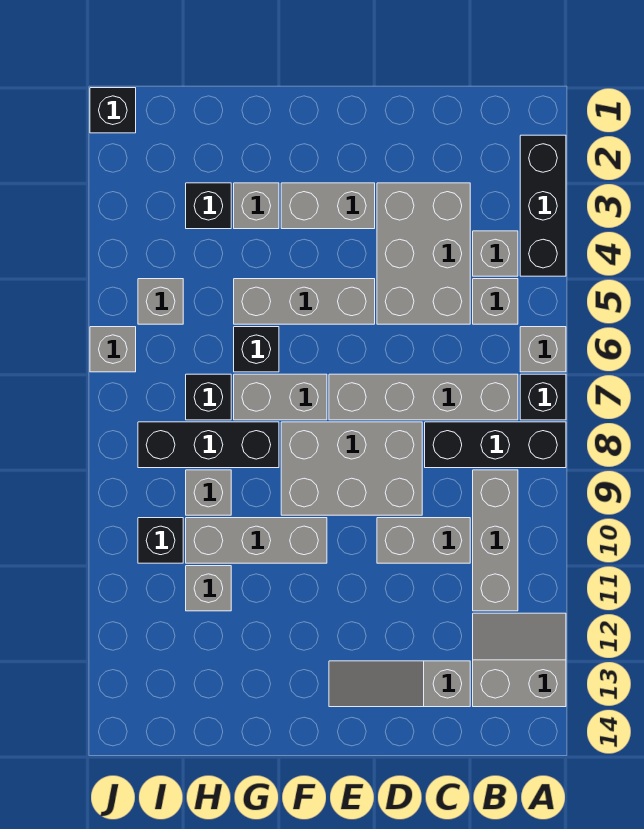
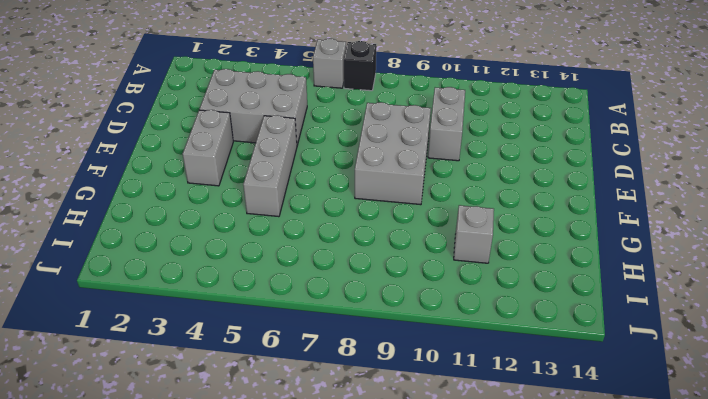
none -> black 1x3 brick [520,135,566,276]
none -> black 1x3 brick [425,422,566,468]
none -> grey 2x2 slope [473,613,566,707]

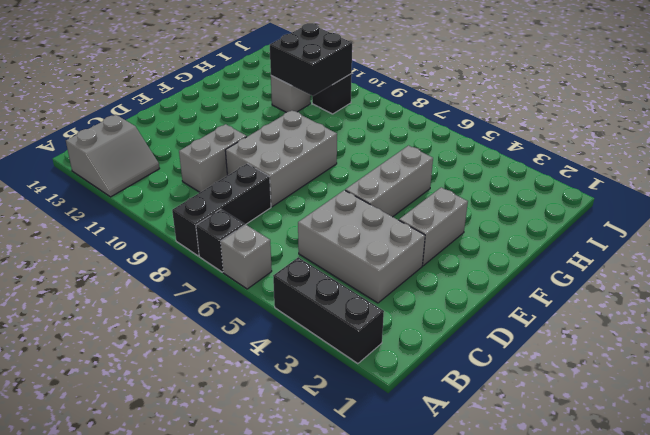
black 2x2 brick [270,23,352,96] -> none
none -> grey 1x1 brick [473,231,518,276]
none -> grey 1x1 brick [473,279,518,324]
none -> grey 1x4 brick [329,374,518,420]

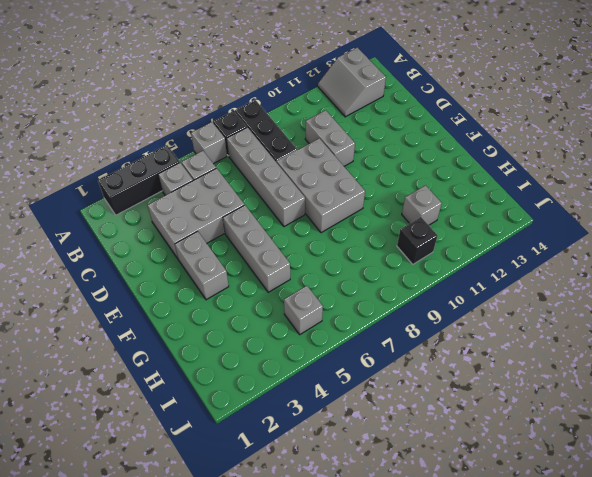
none -> grey 1x3 brick [473,470,518,611]
none -> grey 1x3 slope [329,661,470,707]
none -> grey 1x2 brick [234,374,327,420]

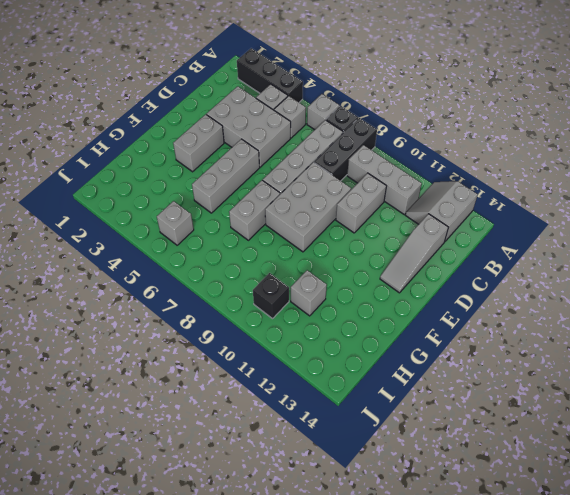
none -> grey 1x3 brick [186,518,327,563]
none -> grey 1x1 brick [234,183,279,229]
none -> black 1x1 brick [234,327,279,372]

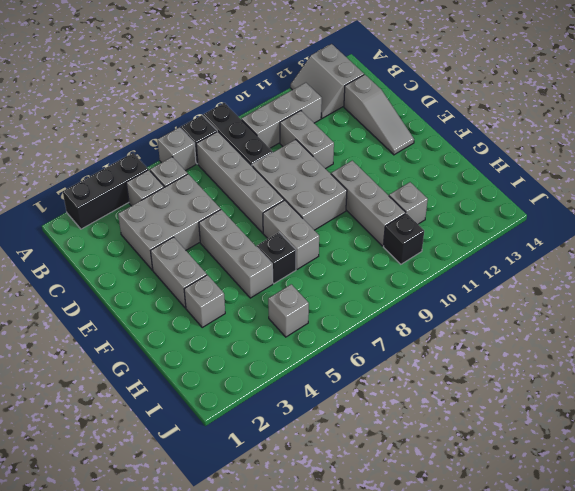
none -> black 1x3 brick [138,422,279,468]
none -> black 1x1 brick [186,183,231,229]
none -> black 1x1 brick [186,374,231,420]

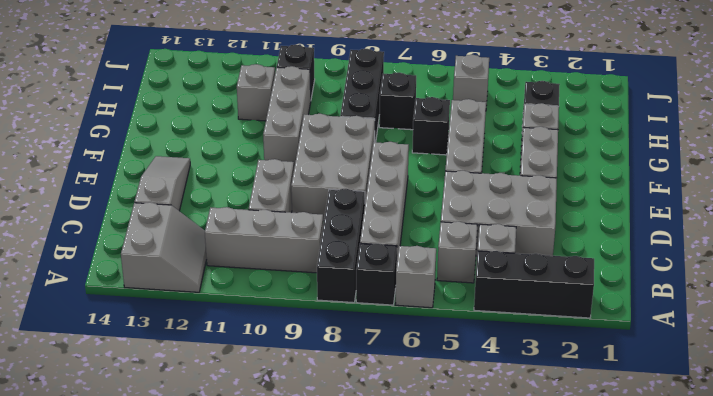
none -> grey 1x2 brick [234,374,327,420]
none -> grey 1x1 brick [186,470,231,515]
none -> black 1x1 brick [90,88,136,133]

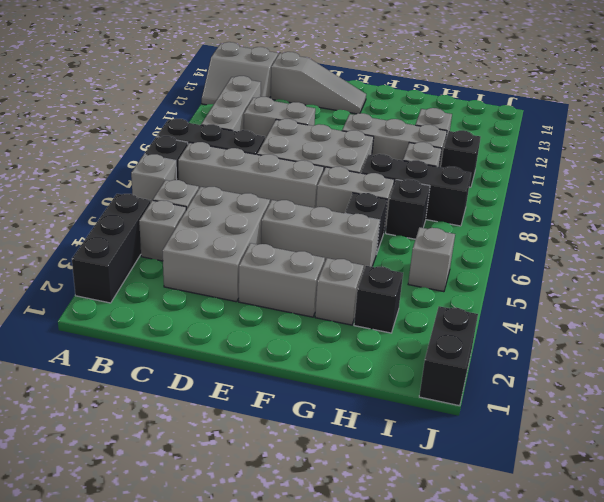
black 1x2 brick [419,306,478,406] -> black 1x1 brick [90,88,136,133]
none -> grey 1x1 brick [90,327,136,372]

